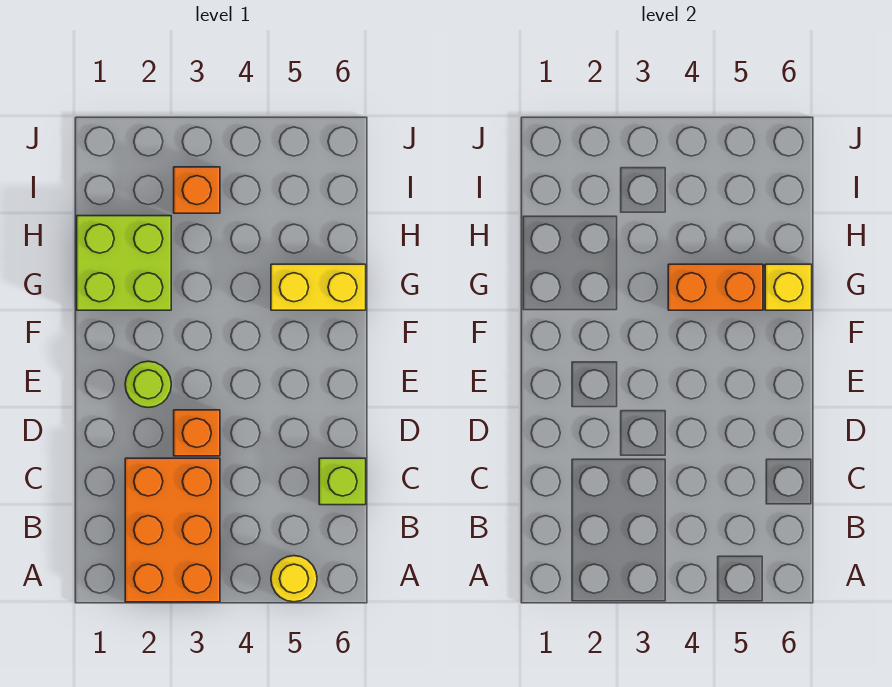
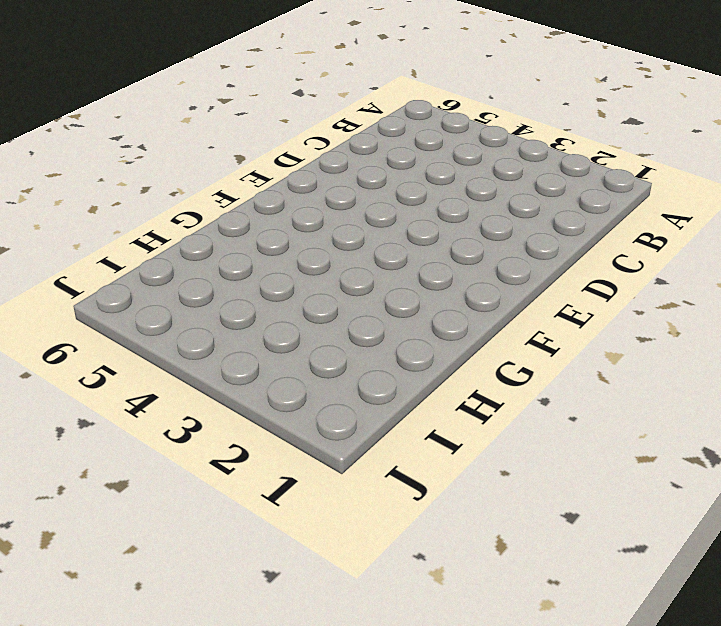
none -> orange 2x3 brick [125,458,220,602]
none -> yellow 1x1 round brick [271,556,317,602]

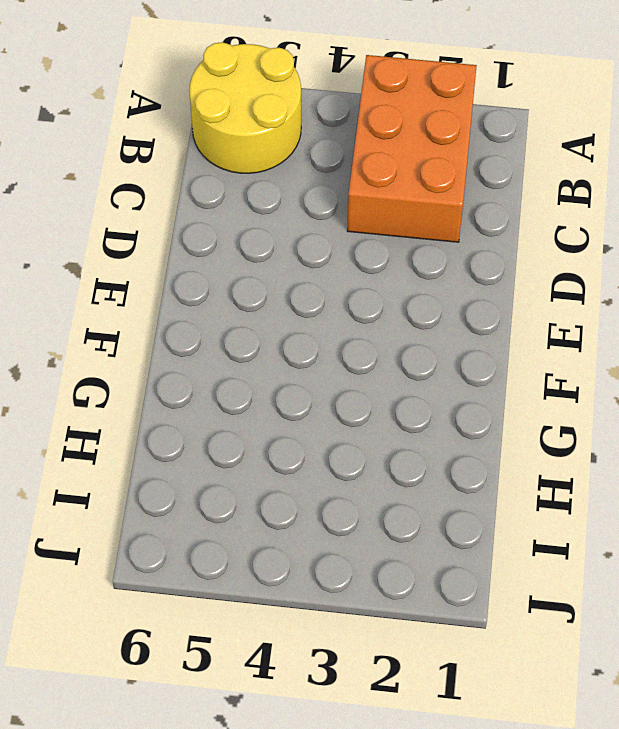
yellow 2x2 round brick [189,42,301,173] -> yellow 1x1 round brick [271,556,317,602]
none -> lime 1x1 brick [319,458,366,505]
none -> orange 1x1 brick [174,410,220,456]

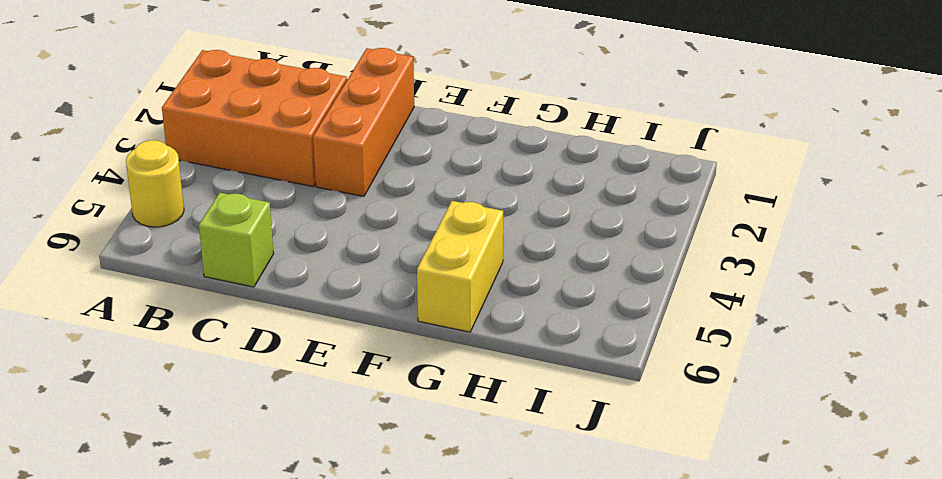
orange 1x3 brick [313,48,414,196] -> orange 1x1 brick [174,410,220,456]
none -> lime 1x1 round brick [125,361,171,408]
none -> lime 2x2 brick [77,216,171,310]

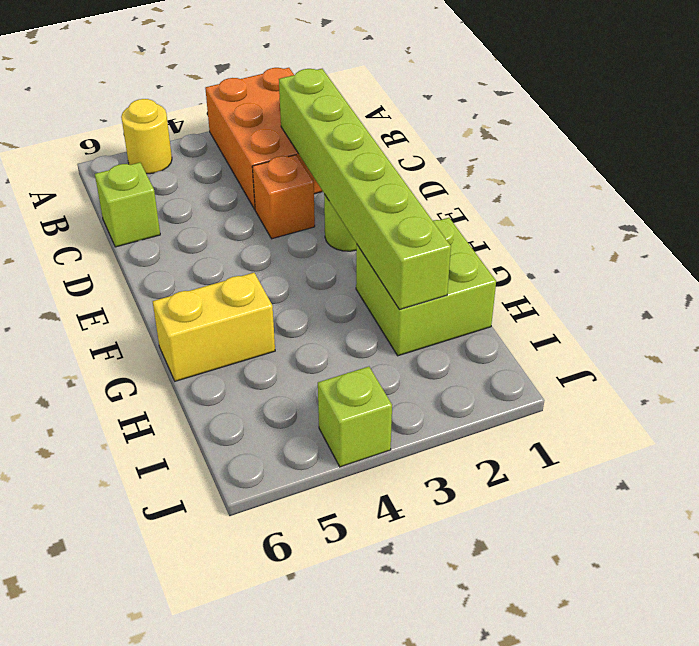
lime 1x6 brick [279,69,451,310] -> none
lime 1x1 brick [318,367,392,467] -> none
none -> orange 1x1 brick [174,167,220,213]
none -> orange 1x2 brick [668,264,763,310]

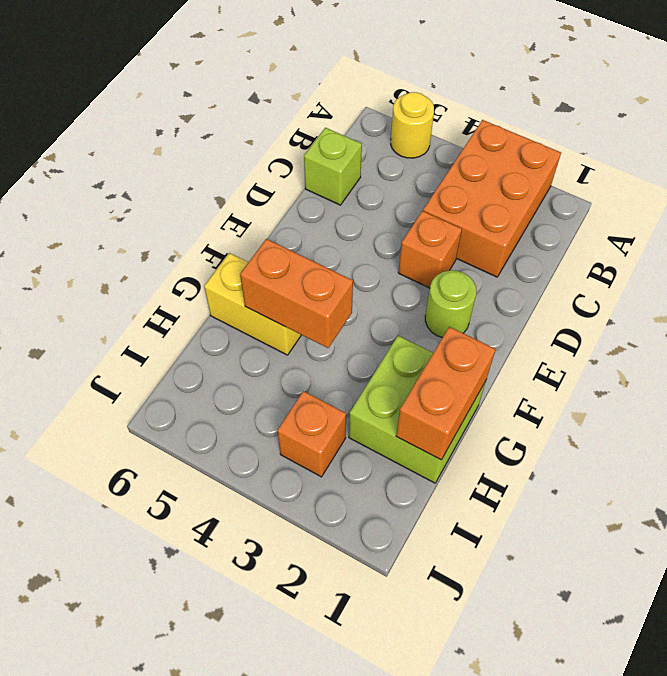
orange 1x2 brick [396,327,496,460] -> none
none -> yellow 1x1 brick [765,264,812,310]

